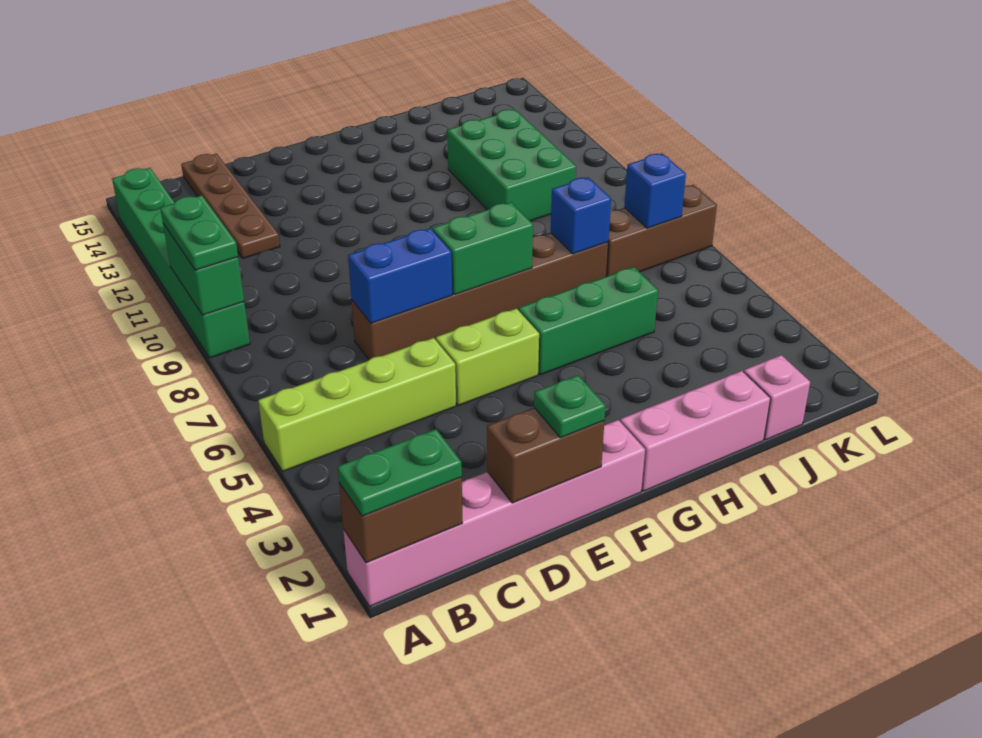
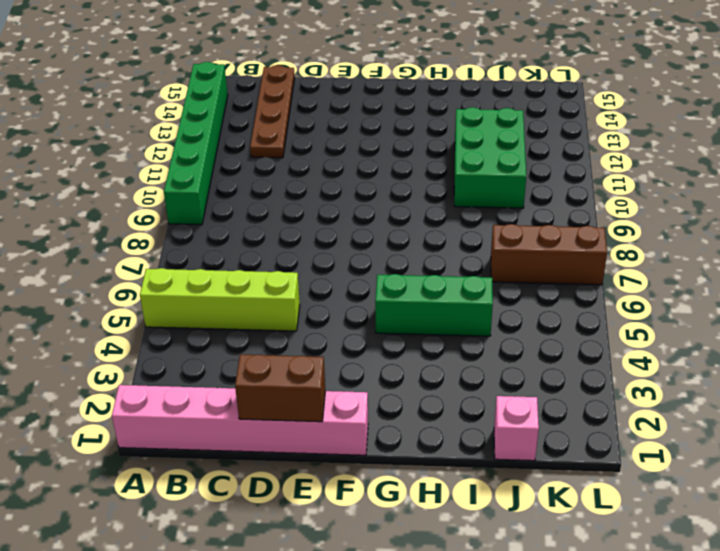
none -> brown 1x6 brick [352,233,608,360]
none -> lime 1x2 brick [436,309,539,405]
none -> pink 1x3 brick [620,371,771,491]

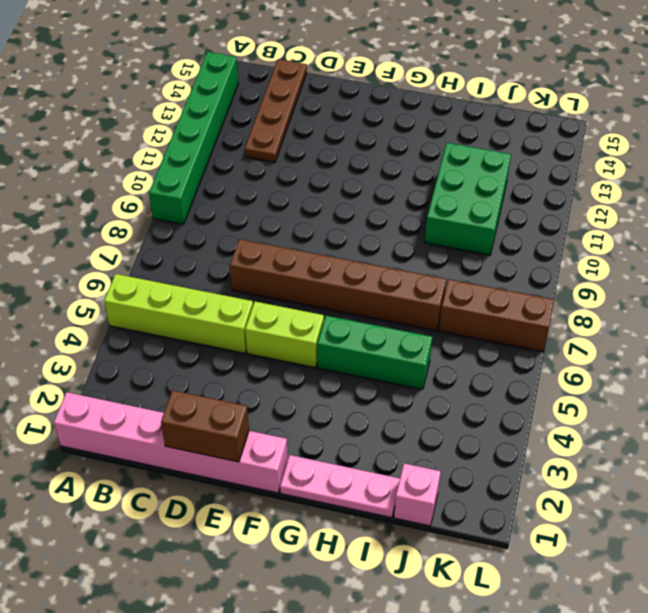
pink 1x3 plate [280,455,400,518] -> pink 1x3 brick [620,371,771,491]
none -> brown 1x2 brick [339,477,462,563]
none -> green 1x2 brick [163,224,244,315]
none -> blue 1x2 brick [348,228,452,323]

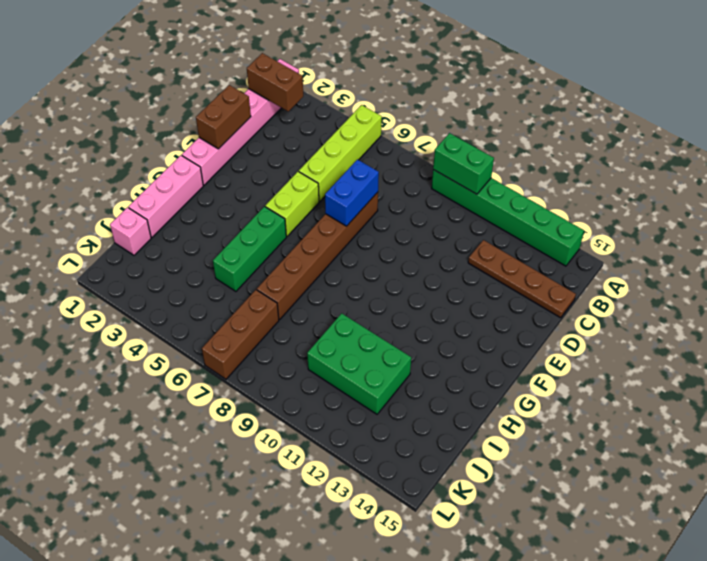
brown 1x2 brick [247,53,303,111] -> brown 1x2 brick turned to [339,477,462,563]
none -> green 1x2 brick [432,202,533,295]
none -> blue 1x1 brick [551,177,611,254]
none -> blue 1x1 brick [624,153,686,228]

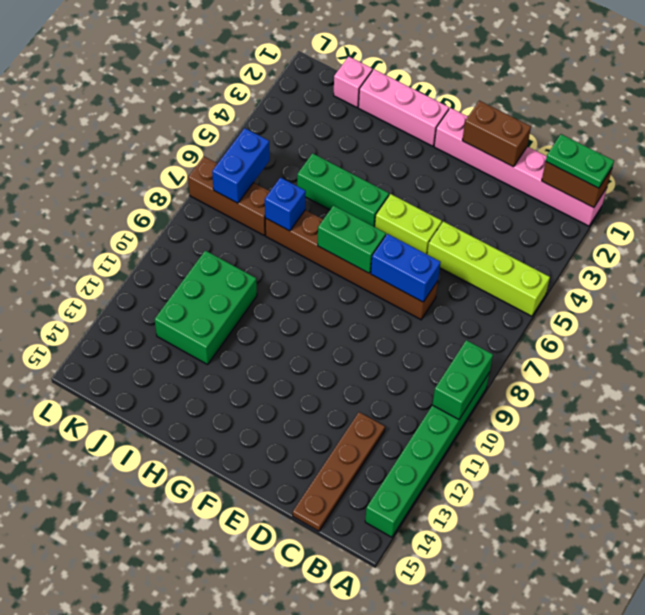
blue 1x2 brick [212,128,270,203] -> blue 1x1 brick [624,153,686,228]
none -> green 1x2 plate [160,195,238,270]
none -> green 1x1 plate [534,375,606,438]

